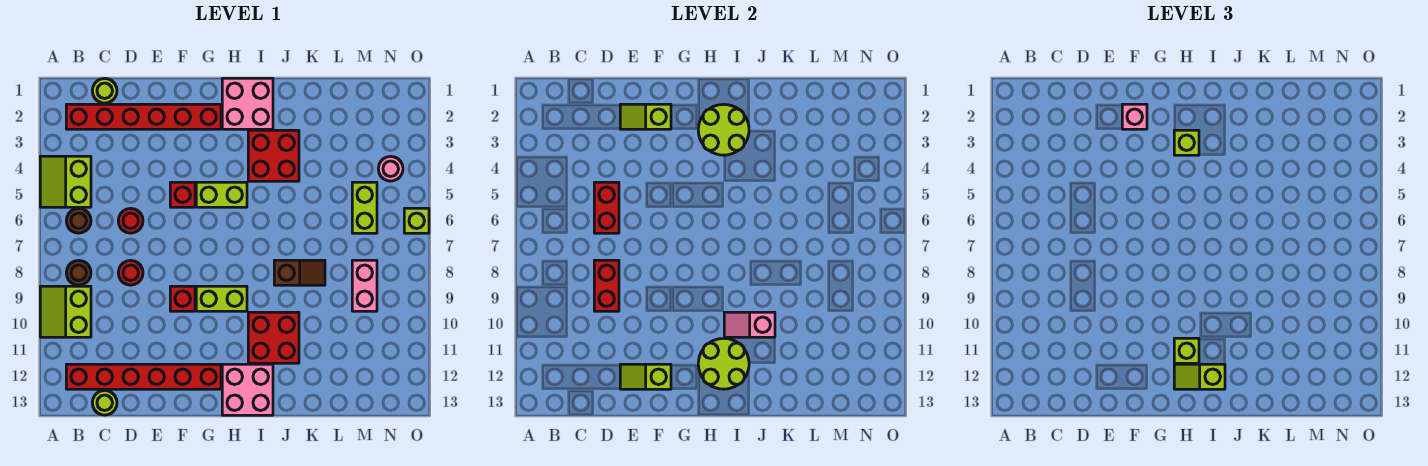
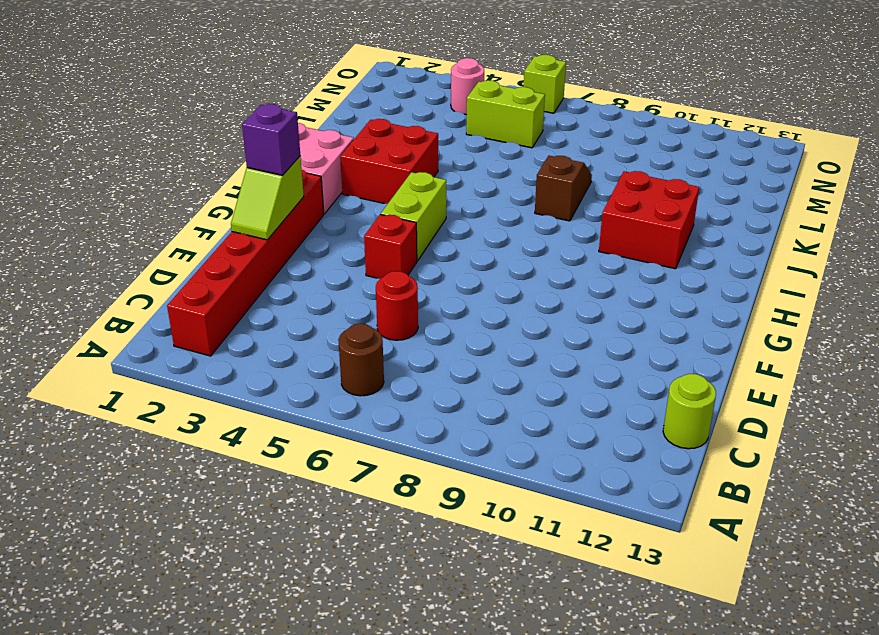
purple 1x1 brick [242,104,300,175] -> pink 1x1 brick [1122,104,1147,129]
none -> lime 2x2 slope [40,156,91,207]
none -> lime 2x2 slope [40,286,91,337]
none -> brown 1x1 round brick [66,260,91,285]
none -> red 1x6 brick [66,364,221,389]

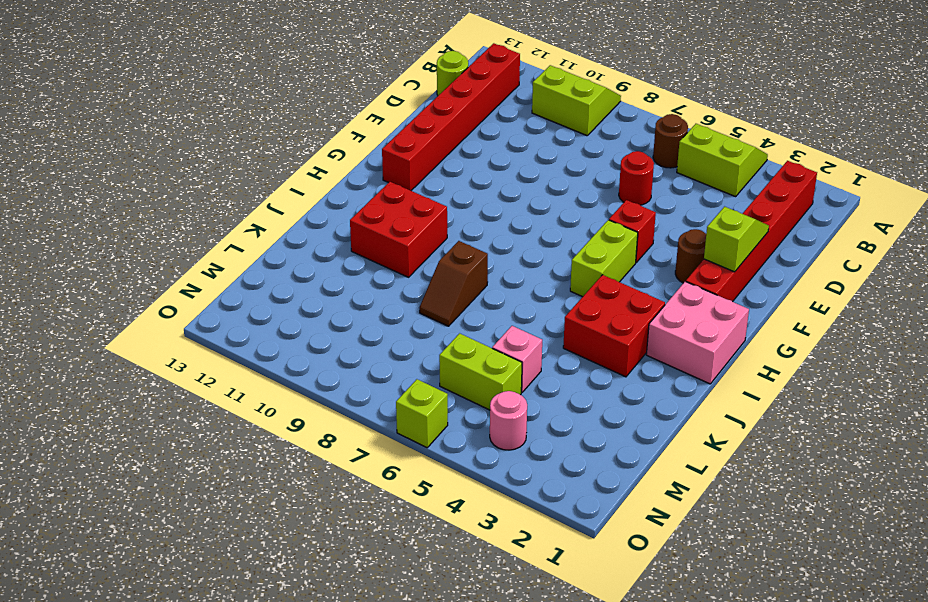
brown 1x1 round brick [675,229,706,283] -> brown 1x1 round brick moved to [66,260,91,285]
pink 1x1 brick [492,326,542,392] -> pink 1x1 brick moved to [1122,104,1147,129]
none -> lime 1x1 round brick [92,78,117,103]
none -> red 1x1 round brick [118,260,143,285]
none -> red 1x1 brick [170,286,195,311]
none -> lime 1x2 brick [196,286,247,311]

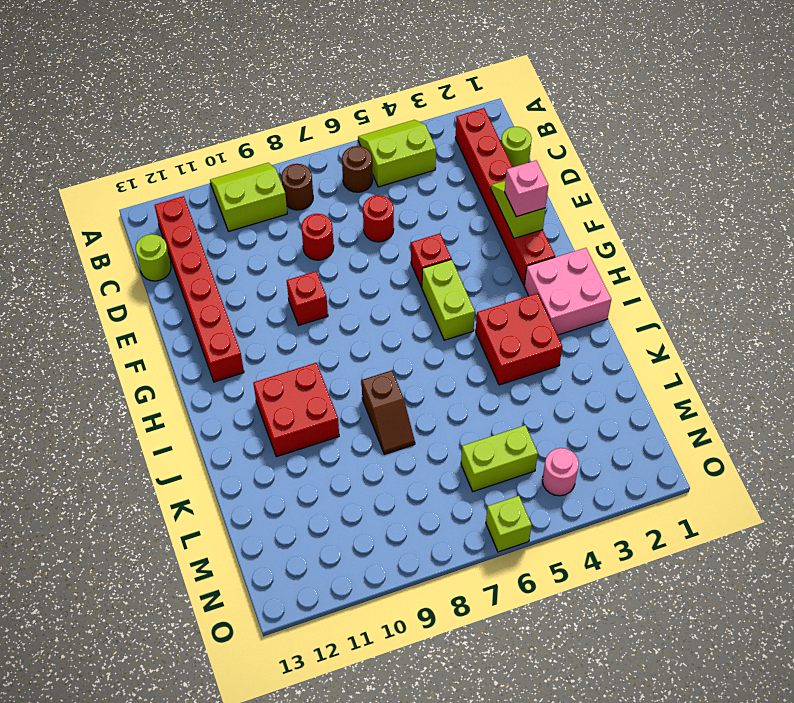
none -> lime 1x2 brick [196,286,247,311]
none -> pink 2x2 brick [222,364,273,415]
none -> pink 1x2 brick [352,260,377,311]
none -> red 1x2 brick [594,182,619,233]

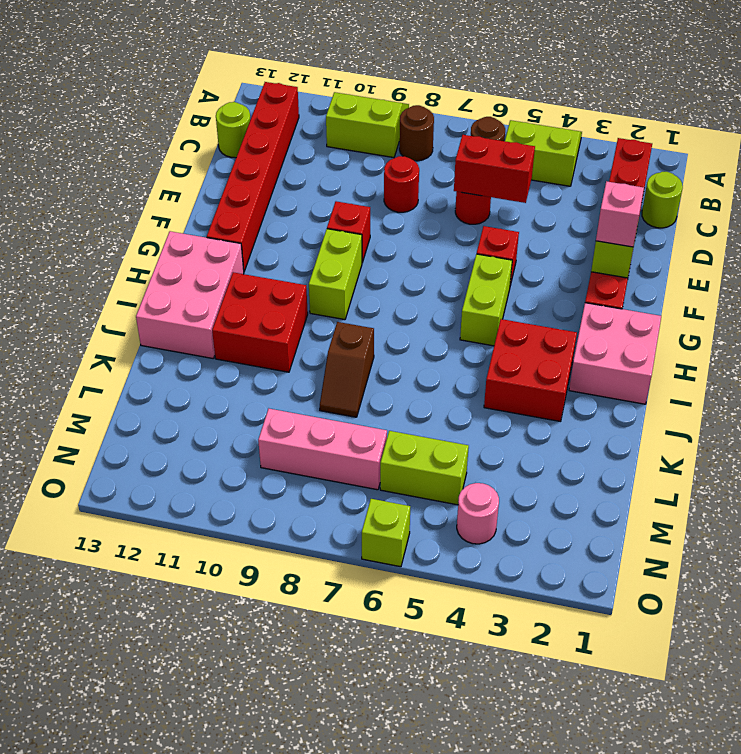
pink 2x3 brick [136,231,244,358] -> pink 2x2 brick [222,364,273,415]
pink 1x3 brick [258,409,387,490] -> pink 1x2 brick [352,260,377,311]
none -> red 1x2 brick [594,260,619,311]
none -> lime 1x2 slope [620,364,671,389]
none -> lime 2x2 round brick [698,104,749,155]
none -> lime 2x2 round brick [698,338,749,389]

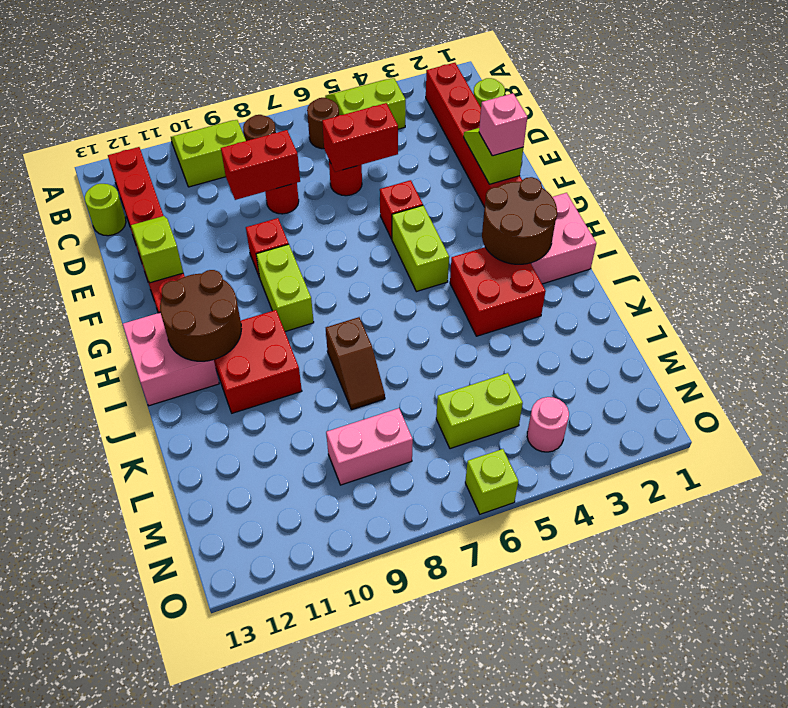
brown 2x2 round brick [482,177,557,264] -> lime 2x2 round brick [698,104,749,155]
brown 2x2 round brick [160,270,241,361] -> lime 2x2 round brick [698,338,749,389]
none -> pink 1x2 slope [724,312,775,337]
none -> lime 1x1 brick [1174,130,1199,155]
none -> lime 1x1 brick [1174,338,1199,363]
none -> lime 1x2 slope [1174,364,1225,389]

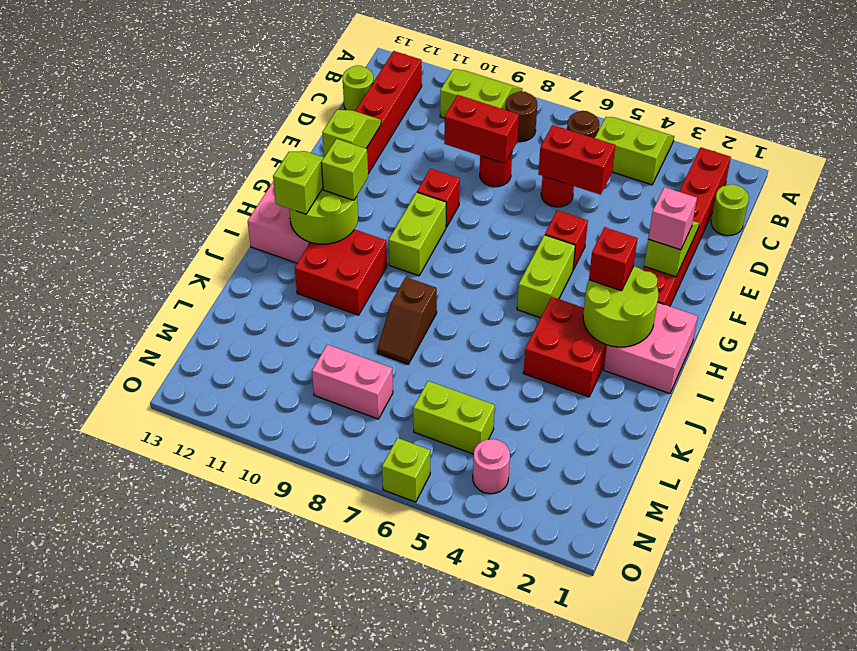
red 1x1 brick [589,227,638,291] -> lime 1x1 brick [1174,130,1199,155]
none -> pink 1x2 slope [724,312,775,337]

